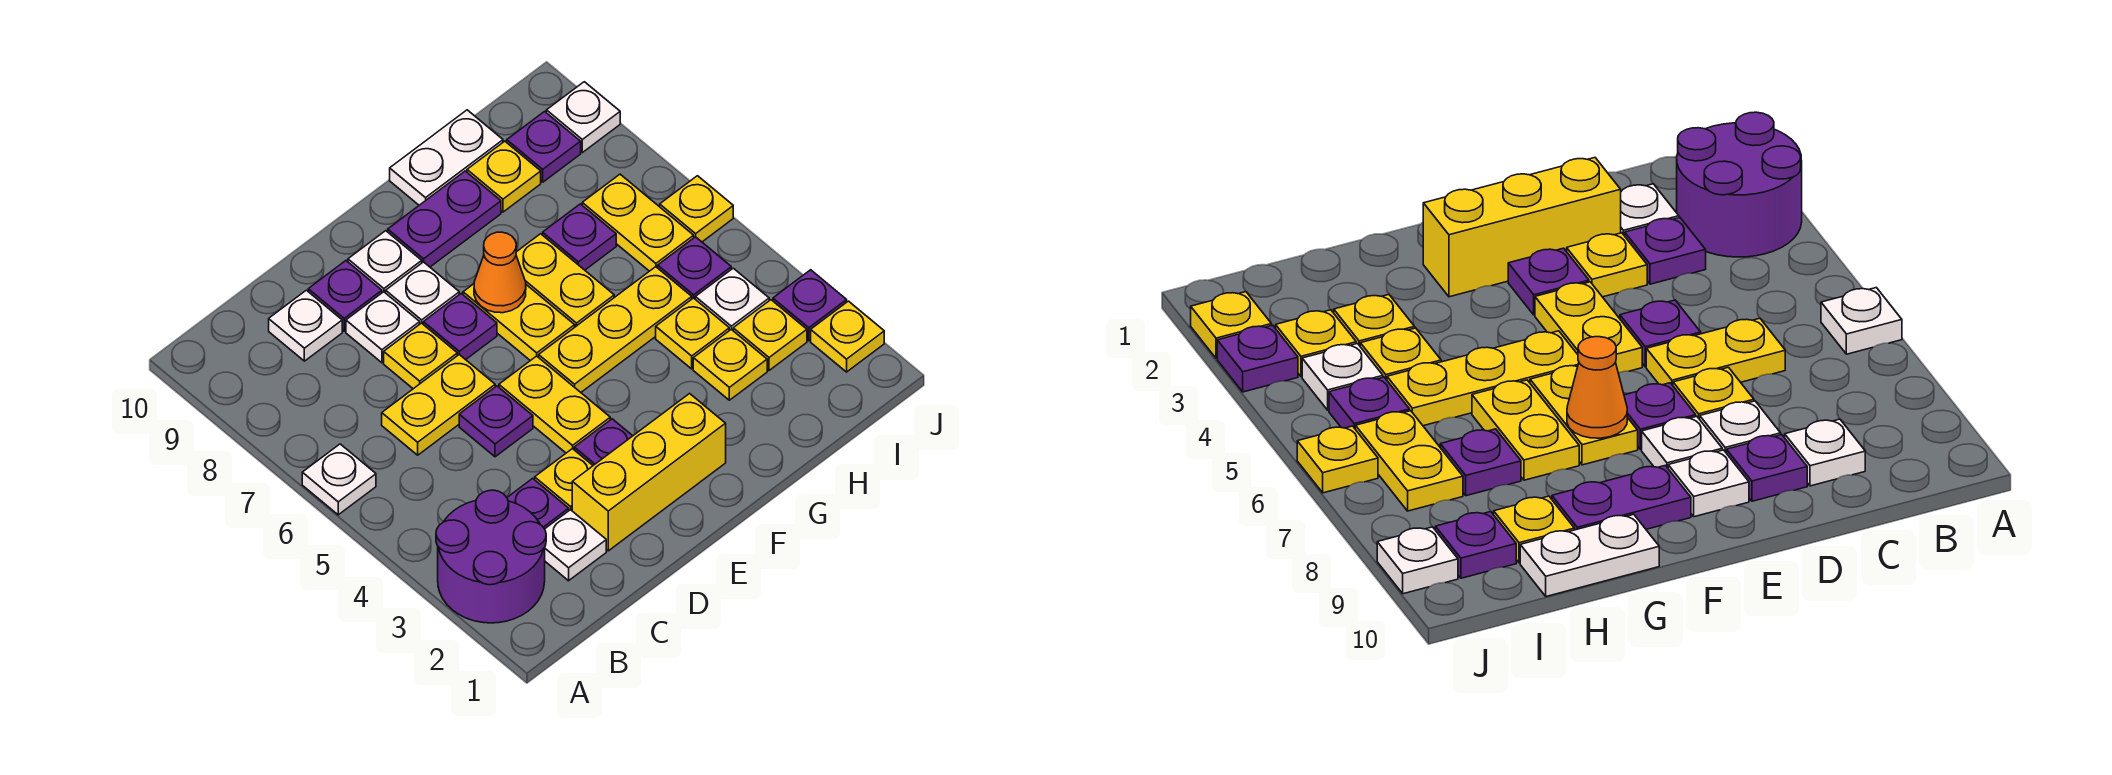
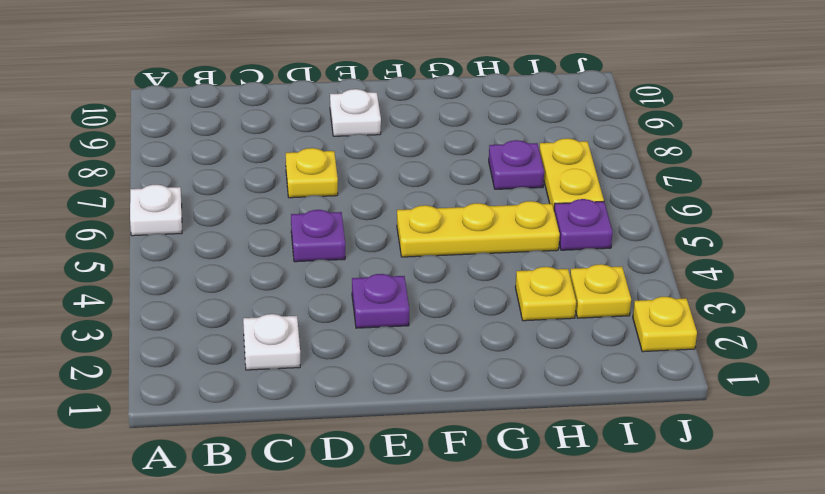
none -> purple 2x2 round brick [436,490,546,623]
none -> purple 1x1 plate [507,478,569,529]
none -> yellow 1x2 plate [382,355,495,455]
none -> white 1x1 plate [269,290,342,361]

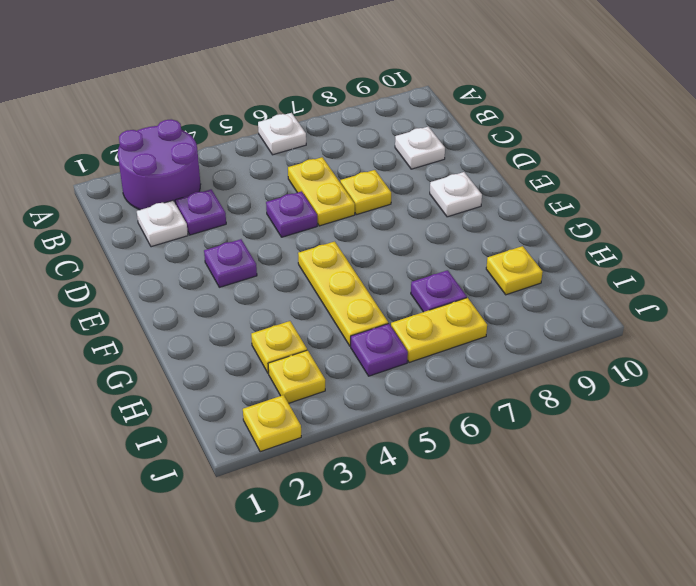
none -> yellow 1x3 brick [572,394,726,551]
none -> yellow 1x1 plate [535,449,593,511]
none -> white 1x1 plate [346,292,420,363]
none -> purple 1x1 plate [308,261,382,331]

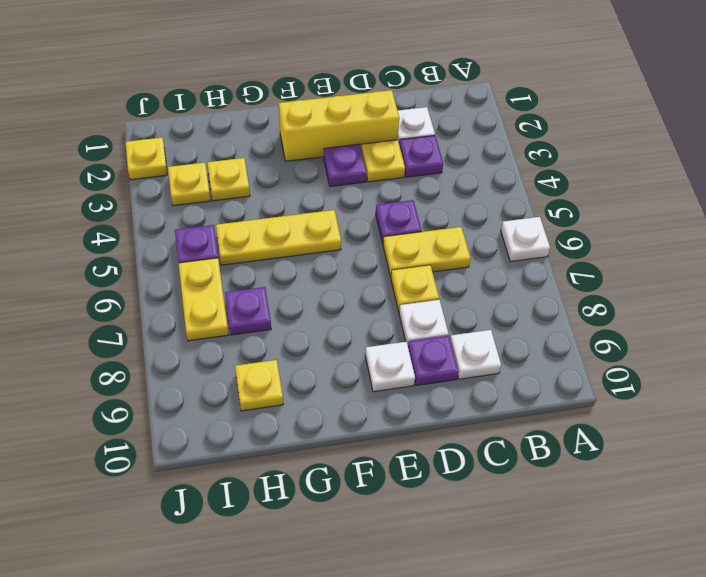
none -> purple 2x2 round brick [436,490,546,623]
none -> yellow 1x2 plate [499,356,610,453]
none -> purple 1x1 plate [423,293,497,360]
none -> white 1x1 plate [386,262,459,324]

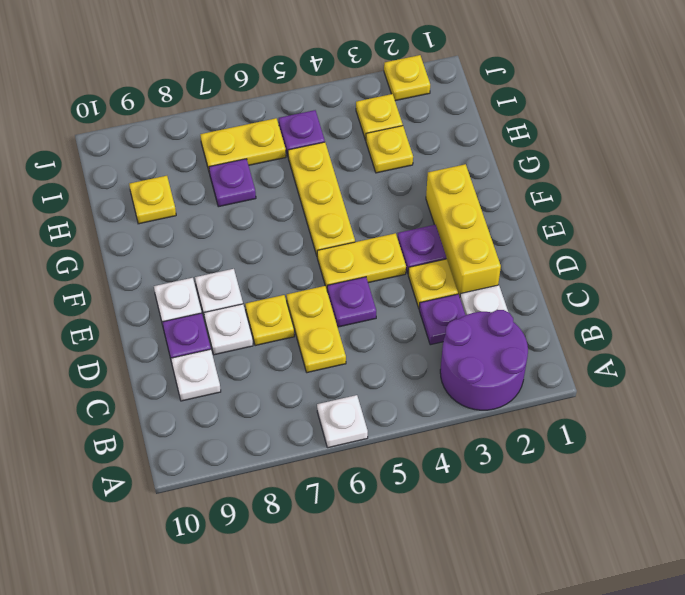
none -> purple 1x1 plate [423,293,497,360]
none -> yellow 1x2 plate [463,284,575,361]
none -> purple 1x2 plate [388,171,501,267]
none -> yellow 1x2 plate [516,234,614,327]

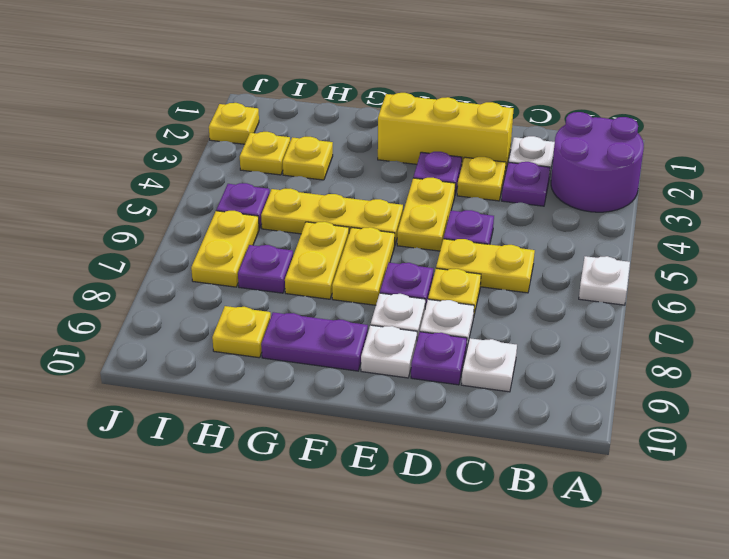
none -> white 1x2 plate [390,110,503,205]
none -> yellow 1x1 plate [656,298,729,369]
none -> white 1x1 plate [695,268,769,331]
none -> purple 1x1 plate [507,112,581,182]

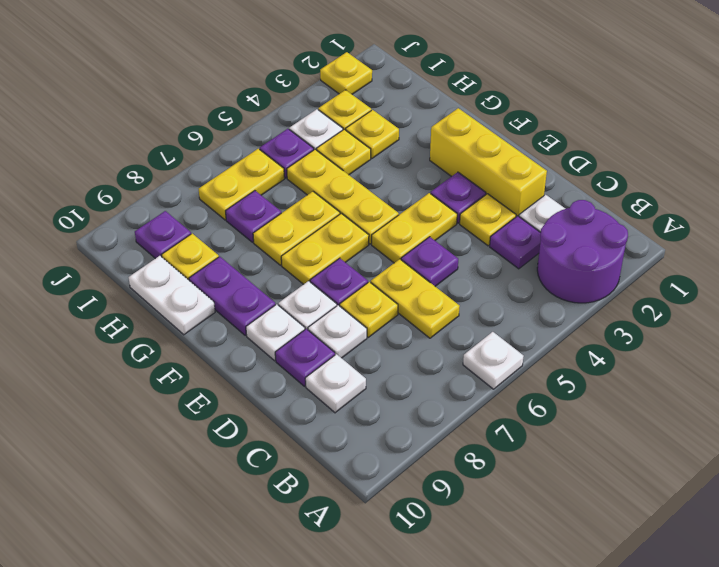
none -> purple 1x1 plate [773,270,847,341]
none -> yellow 1x1 plate [660,176,733,242]
none -> white 1x1 plate [546,82,620,152]
none -> orange 1x1 cone [474,232,526,313]

